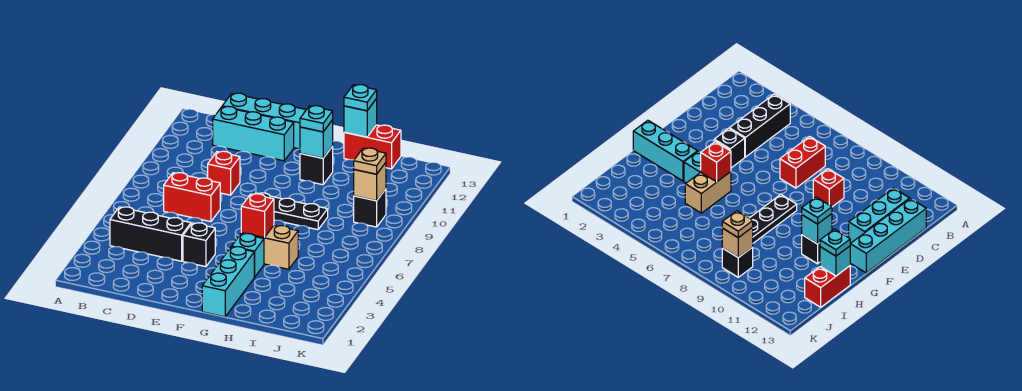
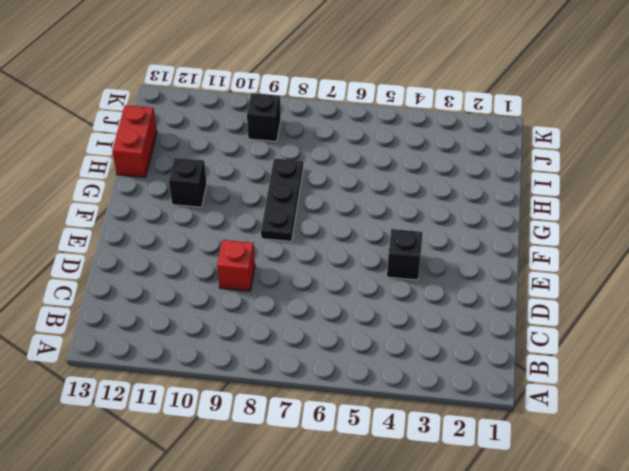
none -> black 1x3 brick [110,207,191,261]
none -> red 1x2 brick [164,173,220,222]
none -> cyan 1x3 brick [213,106,294,161]

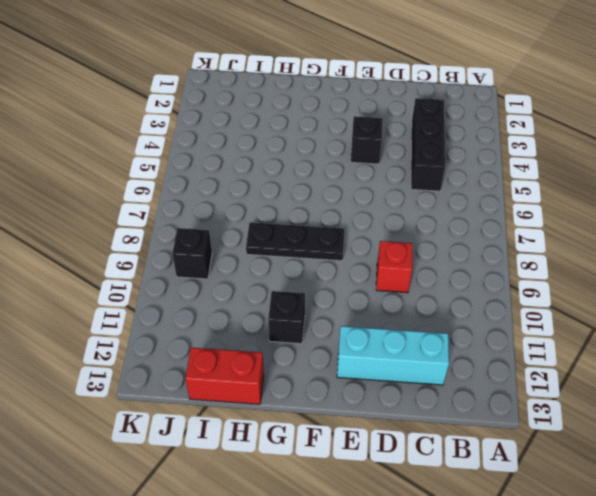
black 1x3 brick [411,98,445,191] -> black 1x3 brick turned to [110,207,191,261]
none -> red 1x2 brick [164,173,220,222]
none -> cyan 1x4 brick [222,93,306,149]
none -> cyan 1x3 brick [202,247,254,317]

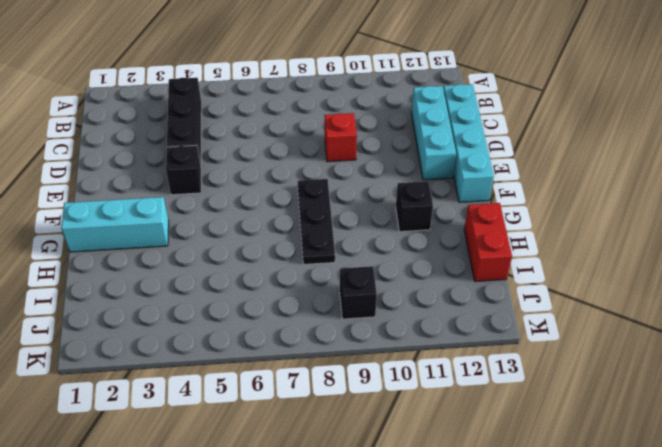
none -> red 1x2 brick [164,173,220,222]
none -> cyan 1x1 brick [232,233,264,277]
none -> tan 1x2 brick [241,225,298,269]

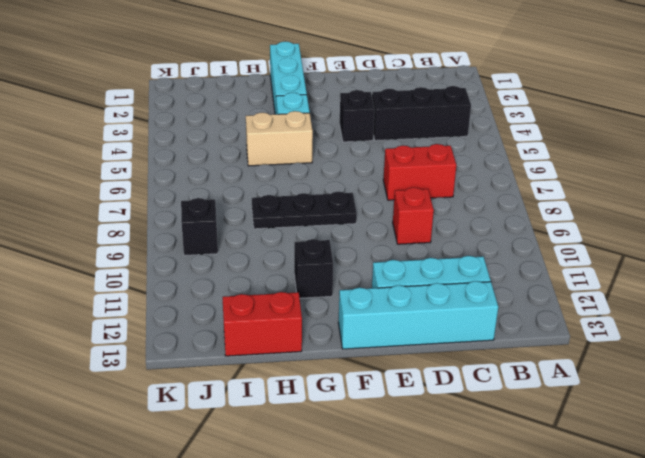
none -> red 1x1 brick [241,194,274,238]
none -> cyan 1x1 brick [300,120,333,158]
none -> cyan 1x1 brick [344,99,377,137]

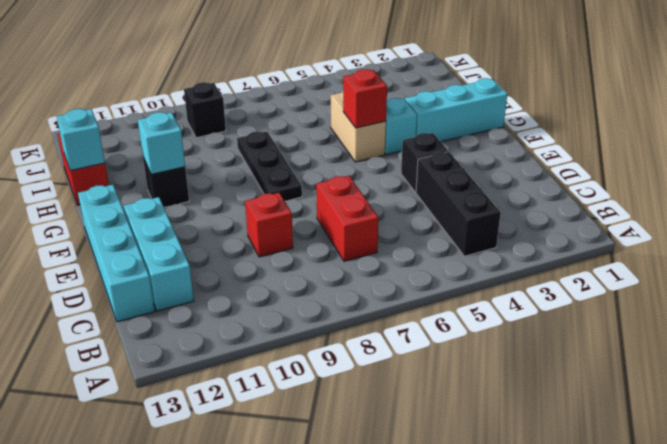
none -> tan 1x1 brick [354,163,386,201]
none -> cyan 1x1 plate [300,106,333,132]
none -> cyan 1x1 plate [344,85,377,111]

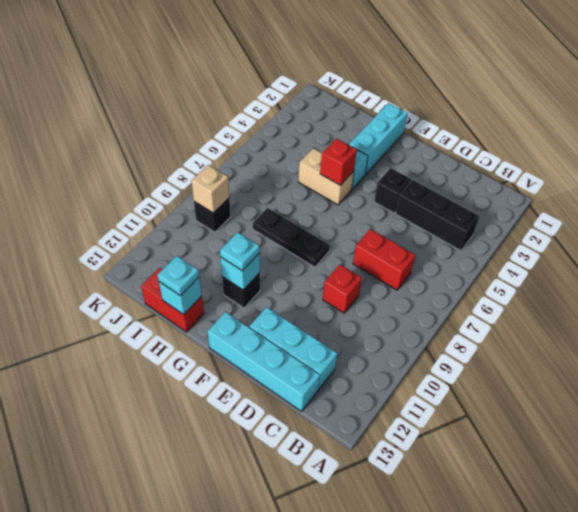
none -> tan 1x1 plate [354,148,386,174]

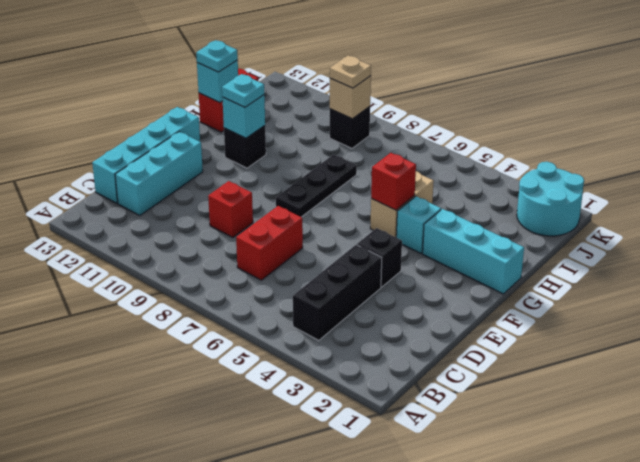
cyan 2x2 round brick [517,162,584,236] -> none

